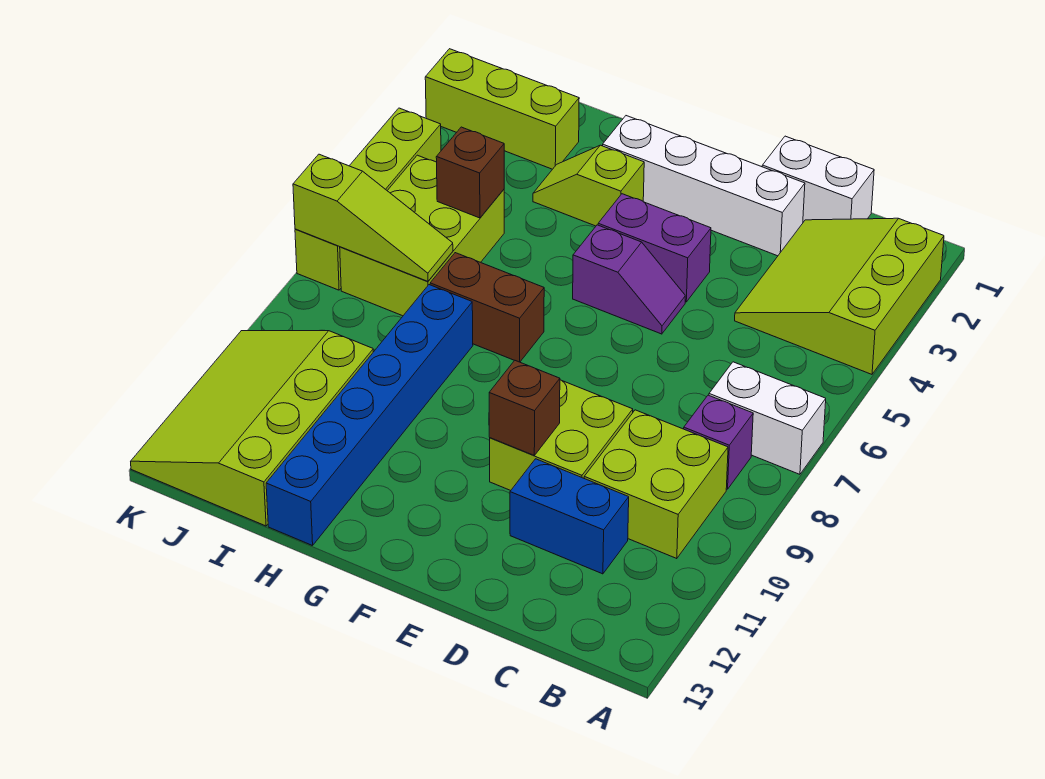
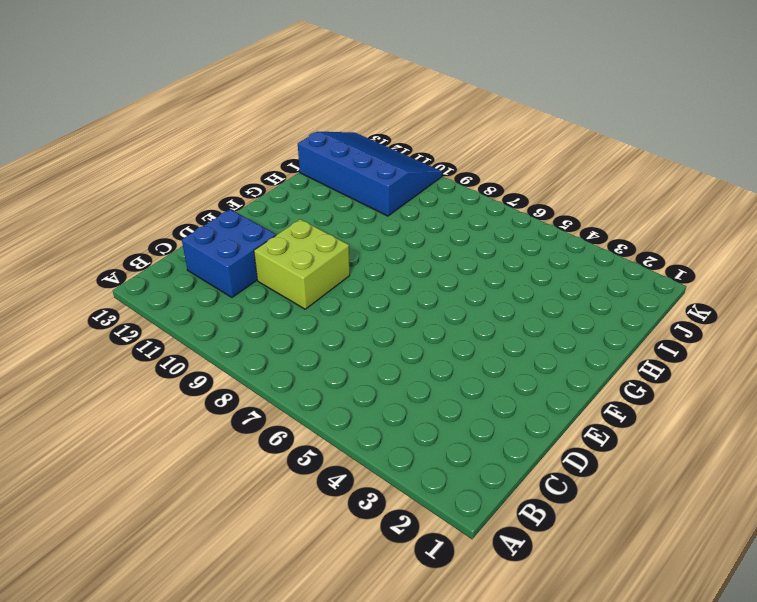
blue 2x2 brick [182,209,276,297] -> blue 1x2 brick [510,459,629,574]
blue 3x4 slope [298,132,442,216] -> lime 3x4 slope [131,331,373,526]
none -> lime 3x3 slope [735,218,944,374]
none -> white 1x2 brick [709,362,826,474]
none -> purple 1x1 brick [684,395,753,489]

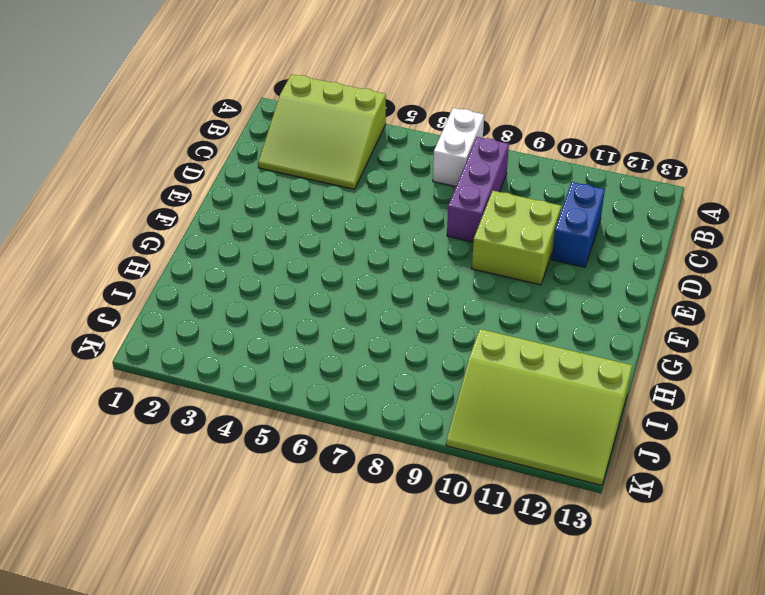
purple 1x3 brick [447,137,509,242] -> purple 1x1 brick [684,395,753,489]
none -> lime 2x2 brick [584,410,728,559]
none -> white 1x2 brick [762,136,874,222]
none -> white 1x4 brick [603,116,805,256]

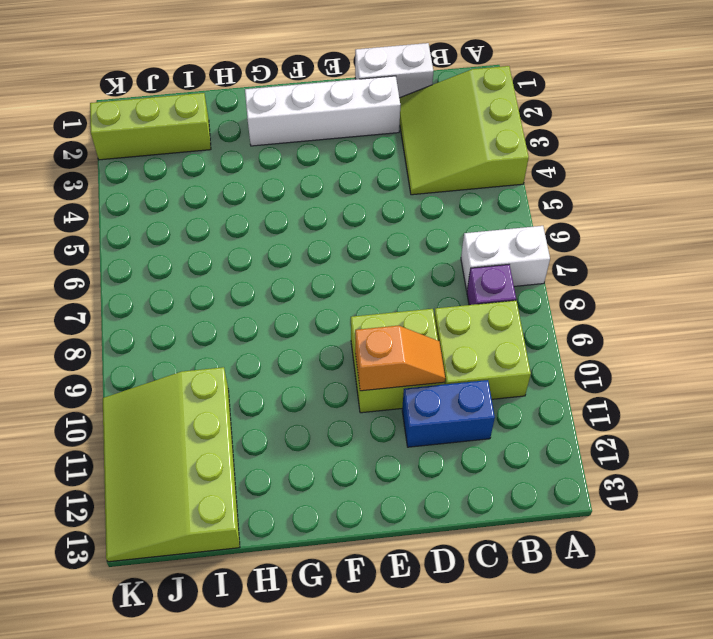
orange 1x2 slope [355,326,445,391] -> brown 1x1 brick [489,361,560,455]
none -> purple 1x2 brick [598,194,711,302]
none -> purple 1x2 slope [573,225,685,334]
none -> lime 1x2 slope [533,145,644,226]

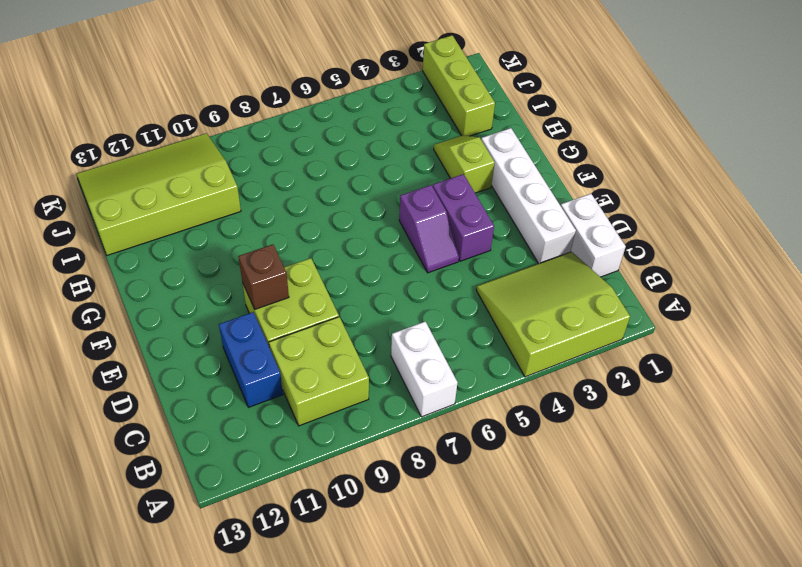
none -> purple 1x1 brick [684,395,753,489]
none -> brown 1x2 brick [430,253,544,362]
none -> blue 1x6 brick [266,285,473,546]

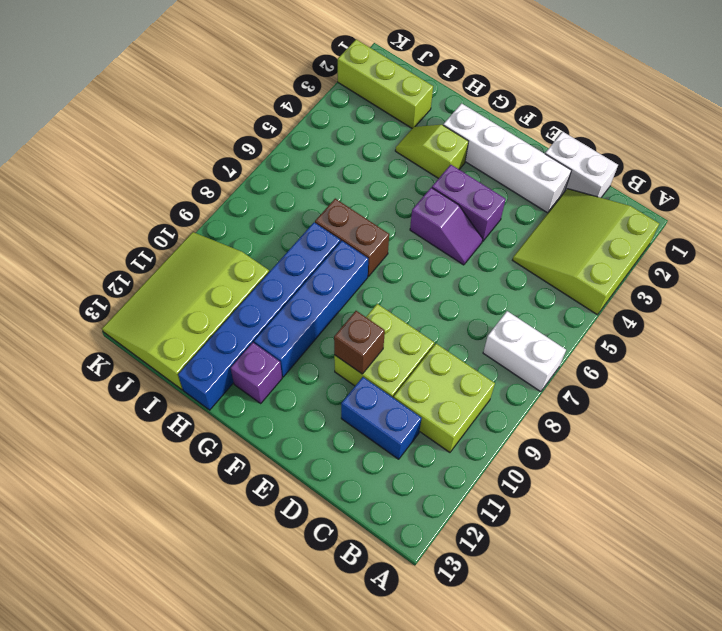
blue 1x4 brick [254,241,368,377] -> none
purple 1x1 brick [231,343,282,403] -> purple 1x1 brick moved to [684,395,753,489]
none -> lime 2x3 brick [340,155,504,316]
none -> lime 1x4 brick [295,108,441,290]
none -> brown 1x1 brick [436,127,504,218]

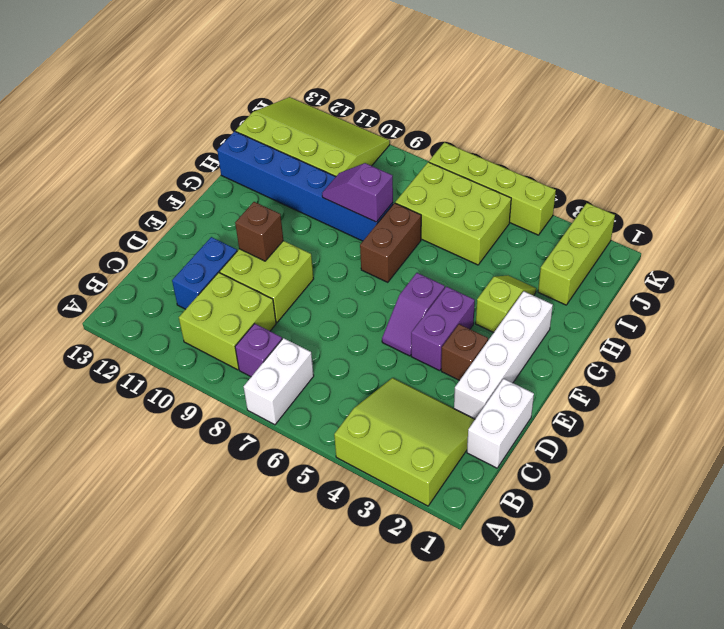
brown 1x1 brick [441,324,488,381] -> brown 1x1 brick moved to [436,127,504,218]
purple 1x2 slope [322,163,393,222] -> none
none -> lime 1x3 slope [293,154,453,281]

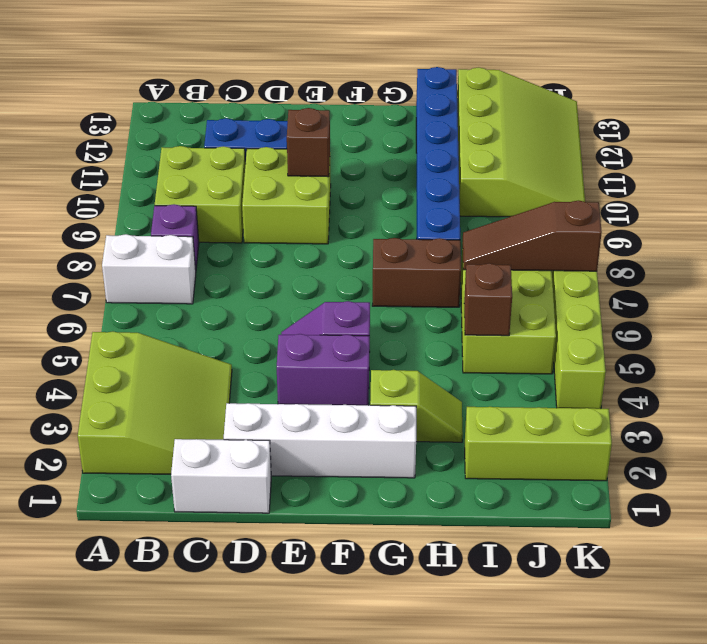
brown 1x3 slope [463,201,602,271] -> lime 1x3 slope [293,154,453,281]

